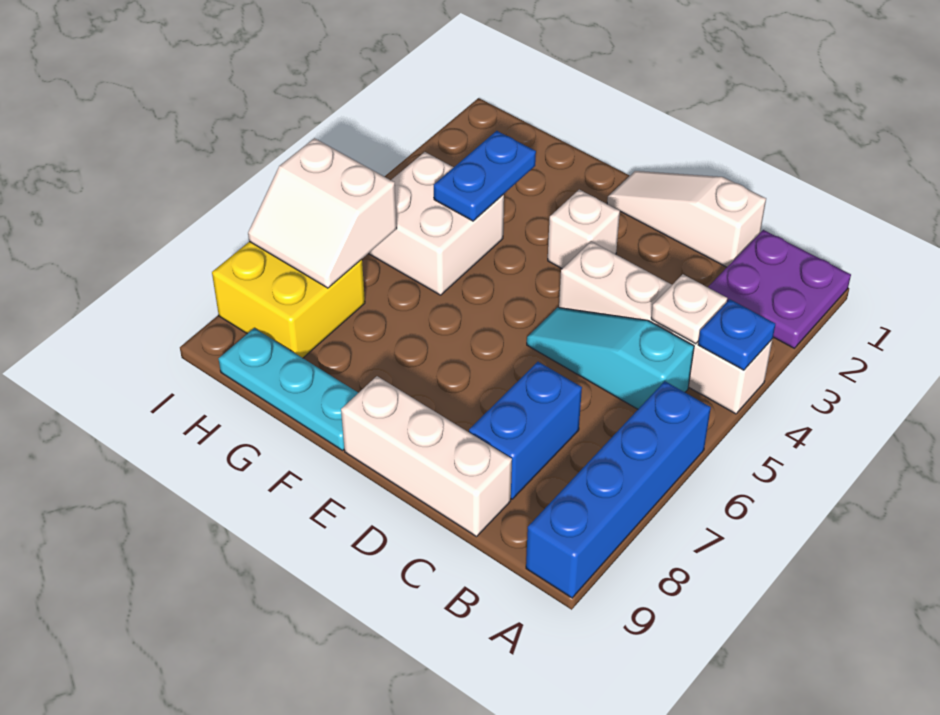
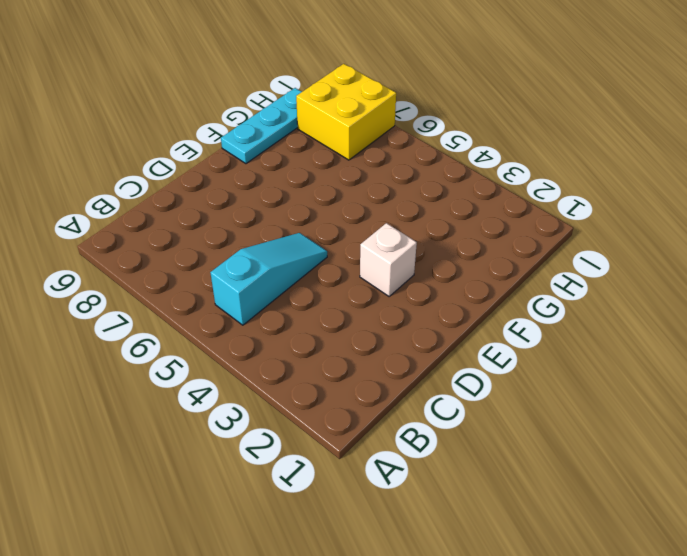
none -> purple 2x2 plate [708,230,851,348]
none -> white 1x4 brick [559,241,773,414]
none -> blue 1x4 brick [526,381,711,598]

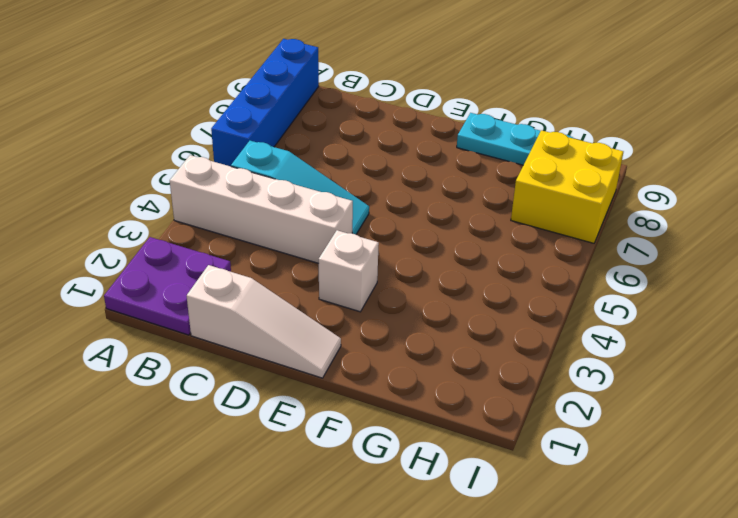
none -> blue 1x2 brick [469,362,582,499]
none -> white 1x3 brick [341,376,512,537]
none -> white 2x2 brick [368,152,504,295]

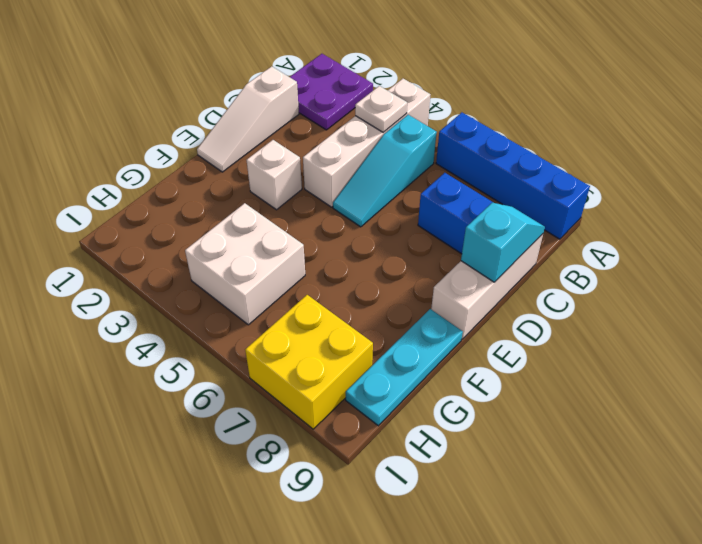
cyan 1x2 slope [461,203,545,282] -> none
none -> blue 1x1 plate [698,299,775,370]
none -> blue 1x2 plate [434,131,536,221]
none -> white 2x2 slope [248,138,397,288]

